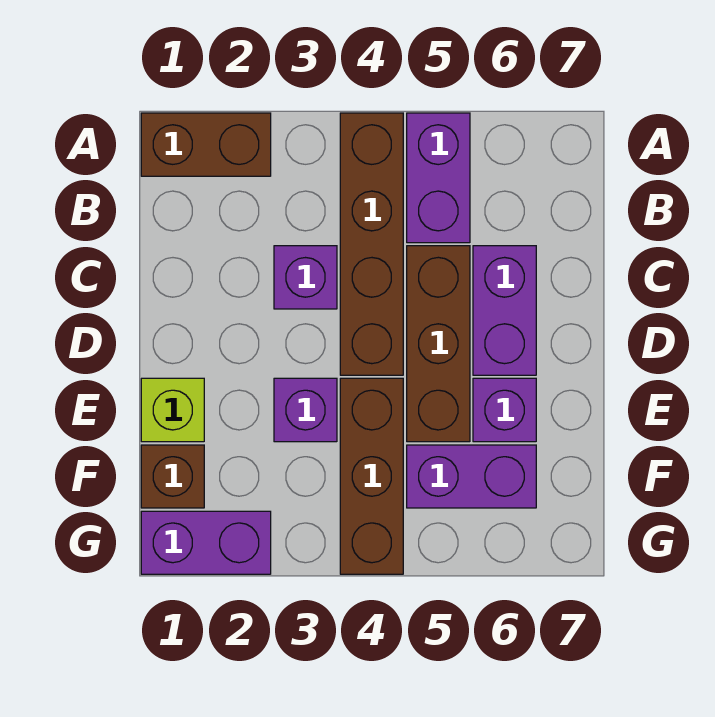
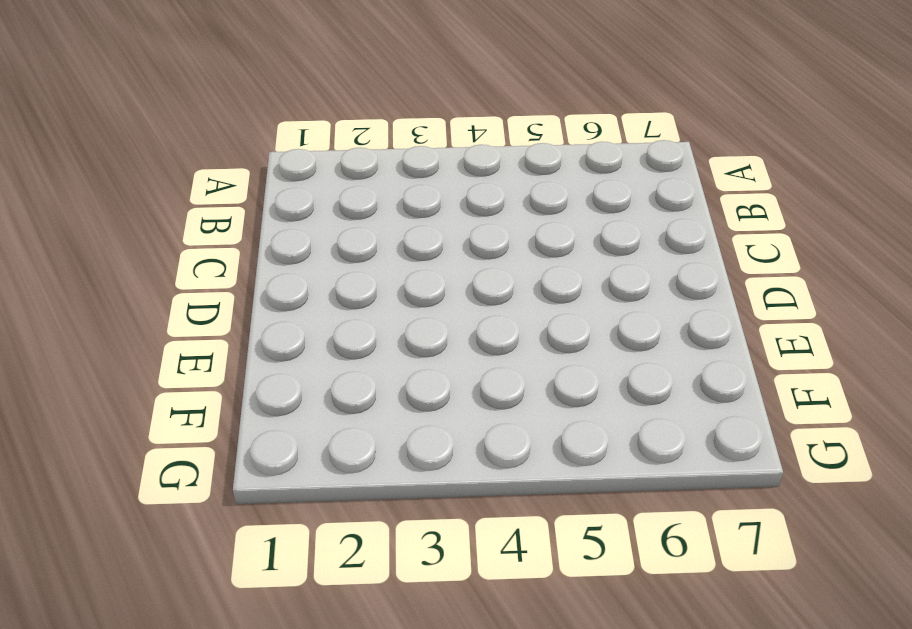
none -> brown 1x2 brick [141,113,271,176]
none -> brown 1x4 brick [340,113,403,375]
none -> purple 1x2 brick [407,113,470,243]

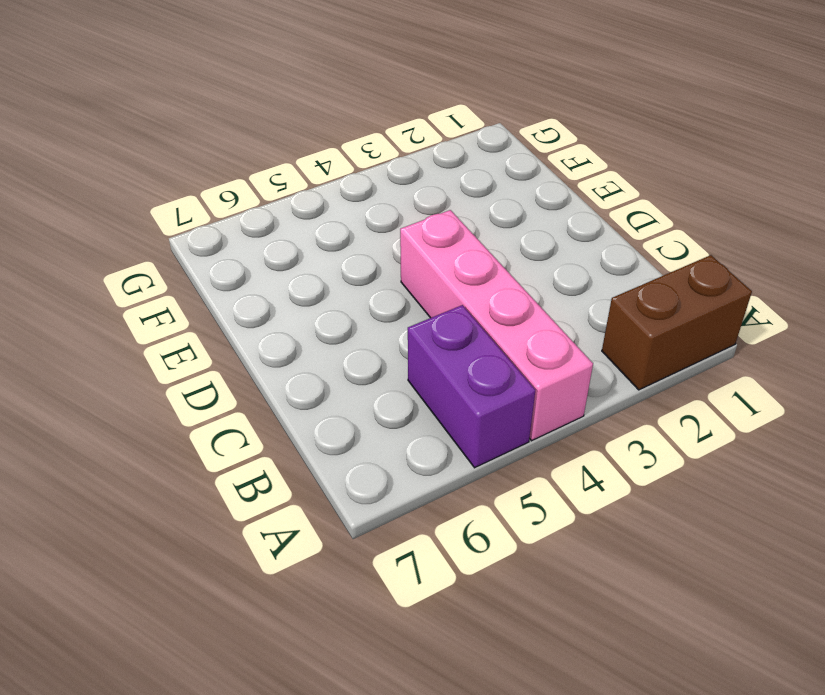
pink 1x4 brick [400,210,593,441] -> brown 1x4 brick [340,113,403,375]
none -> purple 1x1 brick [274,246,337,309]
none -> brown 1x3 brick [407,246,470,442]
none -> purple 1x2 brick [473,246,536,375]

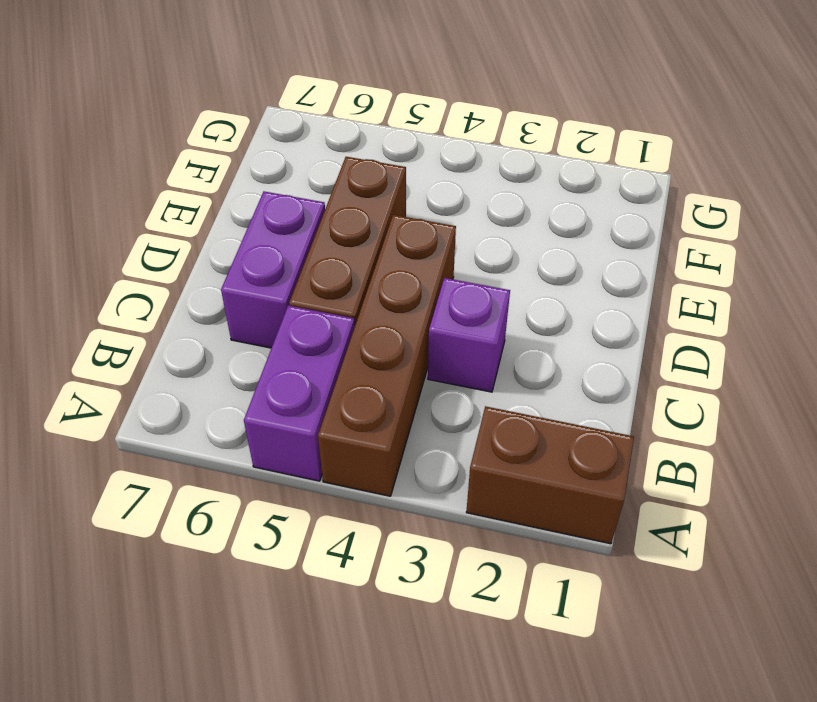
none -> lime 1x1 brick [141,378,204,442]
none -> purple 1x1 brick [274,378,337,442]
none -> brown 1x3 brick [340,378,403,574]

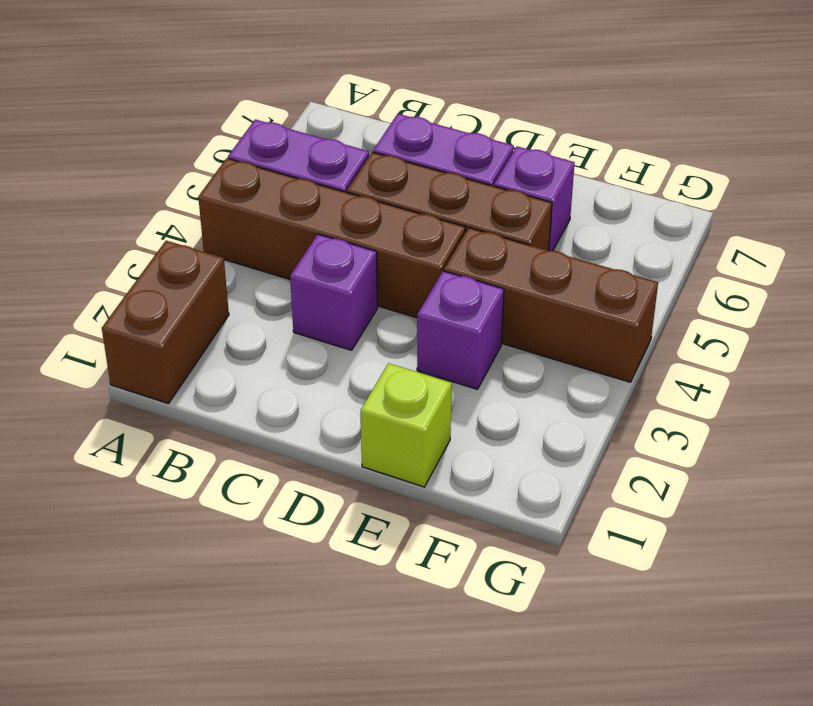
none -> brown 1x1 brick [141,445,204,508]
none -> purple 1x2 brick [407,445,536,508]
none -> purple 1x2 brick [141,511,271,574]

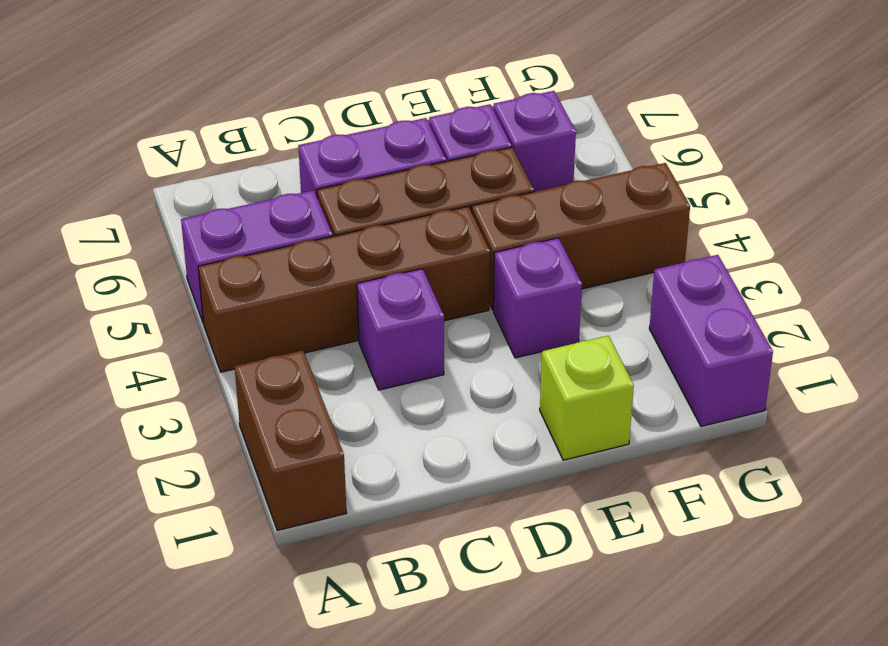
purple 1x1 brick [493,91,576,192] -> purple 1x2 brick [407,445,536,508]
none -> brown 1x1 brick [141,445,204,508]

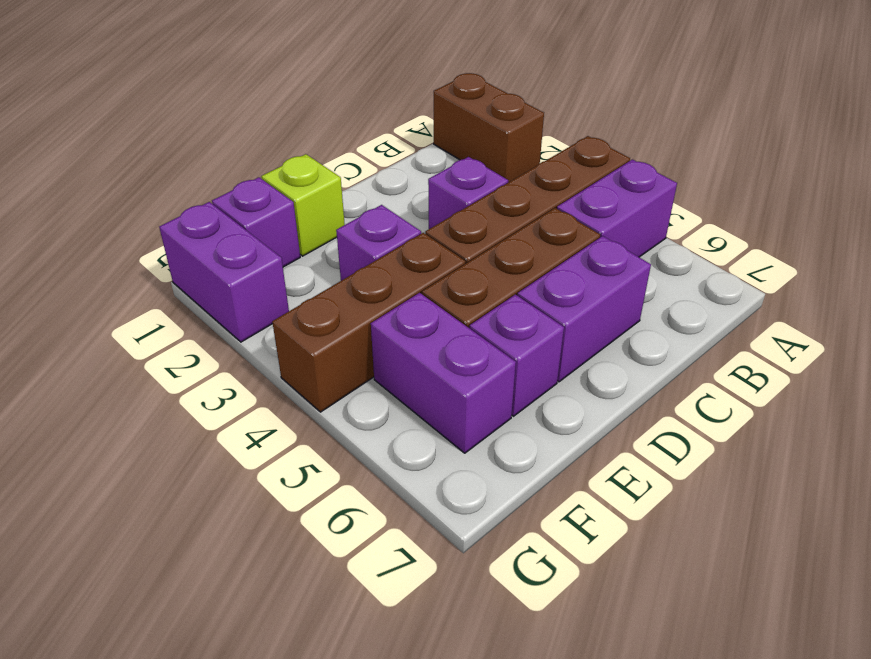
purple 1x1 brick [212,177,300,267] -> brown 1x1 brick [141,445,204,508]

